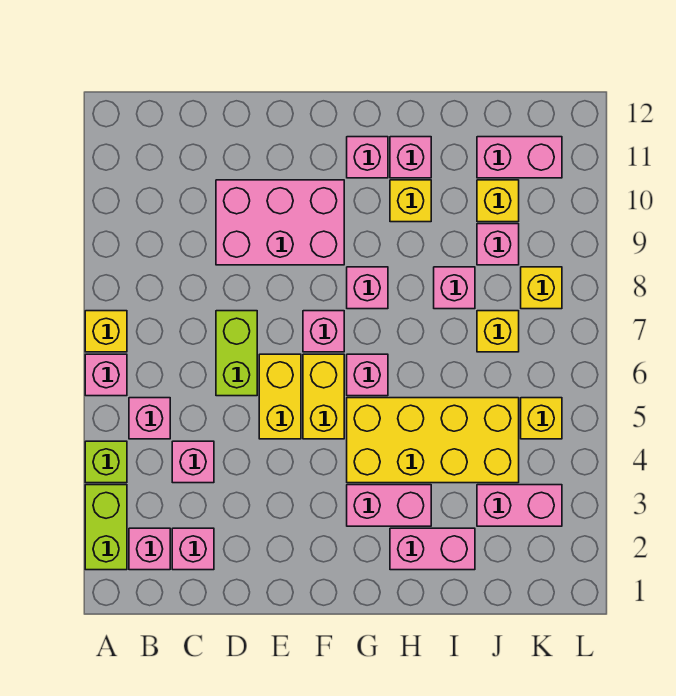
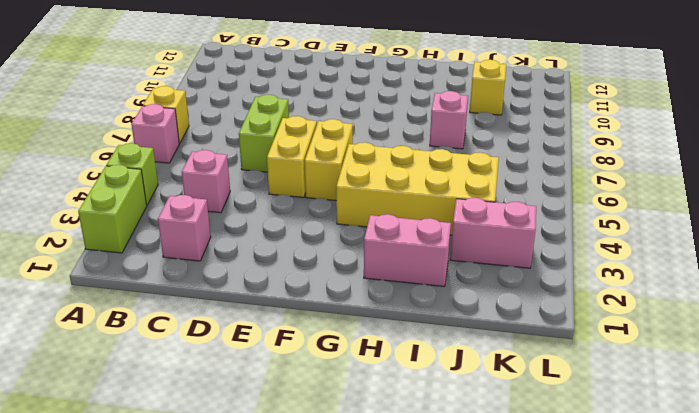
none -> pink 1x1 brick [129,528,170,570]
none -> pink 1x1 brick [129,398,170,439]
none -> pink 2x3 brick [216,180,344,265]

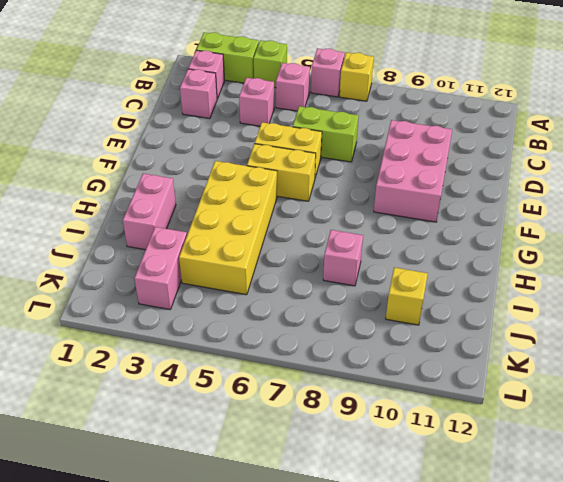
none -> pink 1x1 brick [303,311,344,352]
none -> pink 1x2 brick [347,485,431,526]
none -> pink 1x1 brick [347,354,388,396]

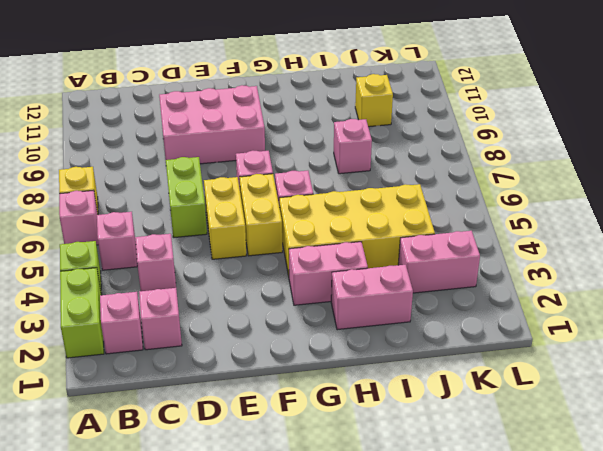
none -> pink 1x1 brick [347,267,388,309]
none -> pink 1x1 brick [347,137,388,178]
none -> yellow 1x1 brick [390,180,431,222]

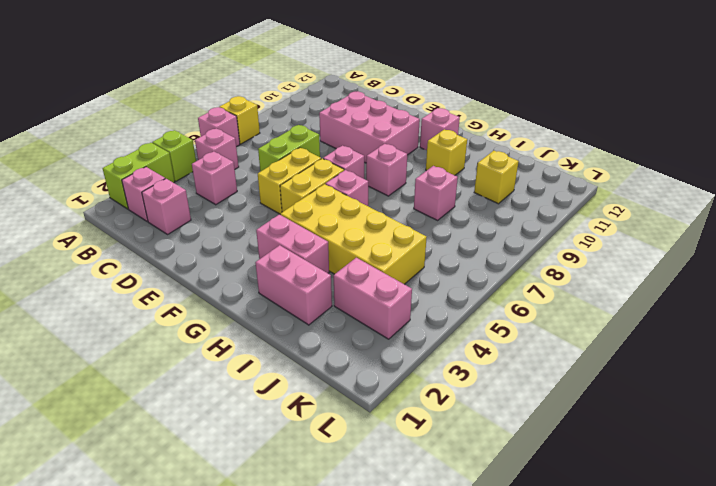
none -> pink 1x1 brick [390,137,431,178]
none -> yellow 1x1 brick [477,311,519,352]
none -> pink 1x1 brick [477,224,519,265]

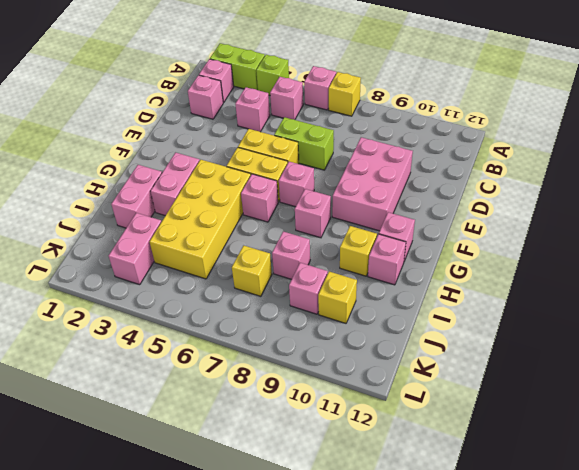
none -> pink 1x2 brick [477,137,562,178]
none -> yellow 1x1 brick [521,398,562,439]
none -> yellow 1x1 brick [521,267,562,309]

